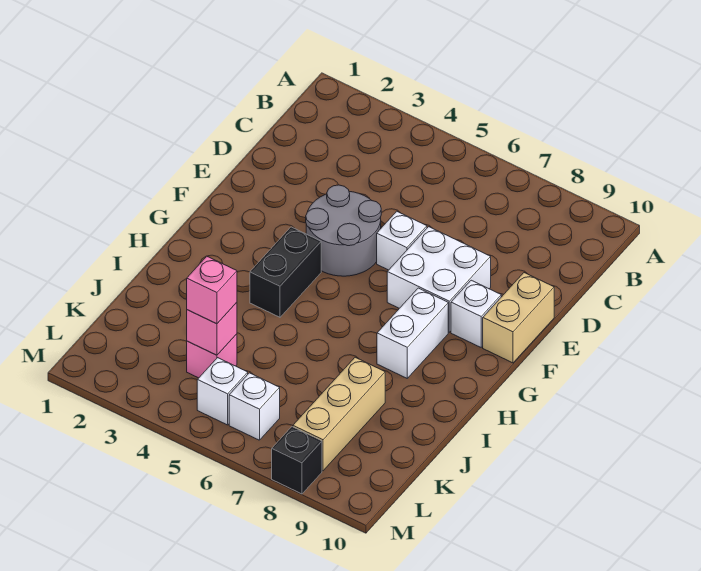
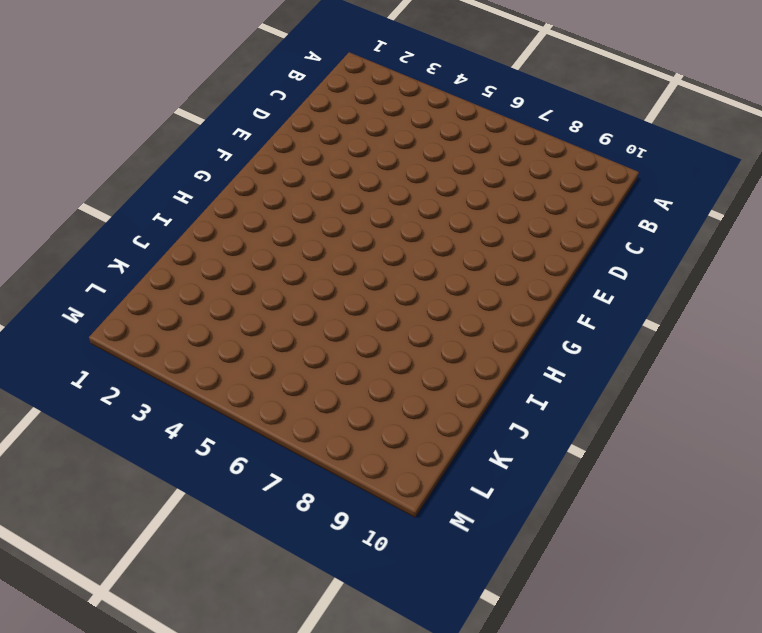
none -> grey 2x2 round brick [306,185,381,276]
none -> white 1x1 brick [377,211,427,270]
none -> white 2x2 brick [387,227,491,332]

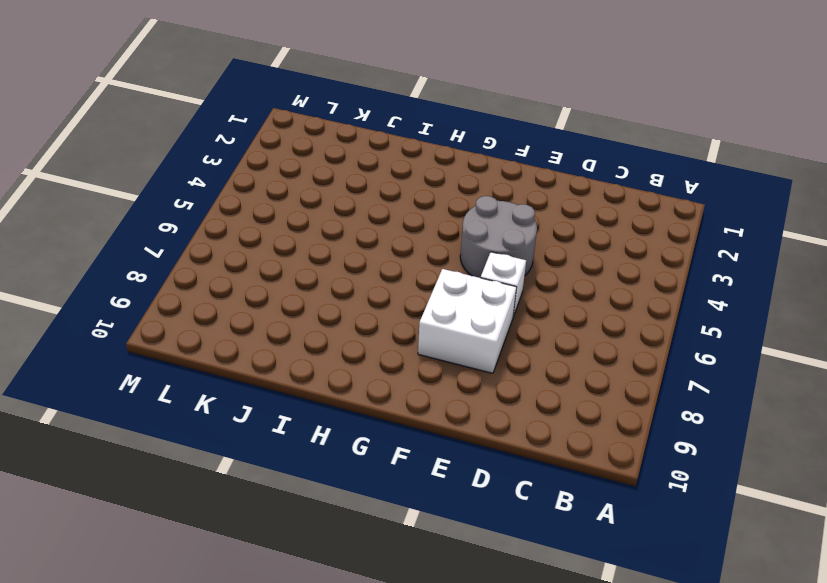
none -> tan 1x2 brick [483,273,554,363]
none -> white 1x1 brick [451,280,501,347]
none -> black 1x2 brick [250,227,321,317]

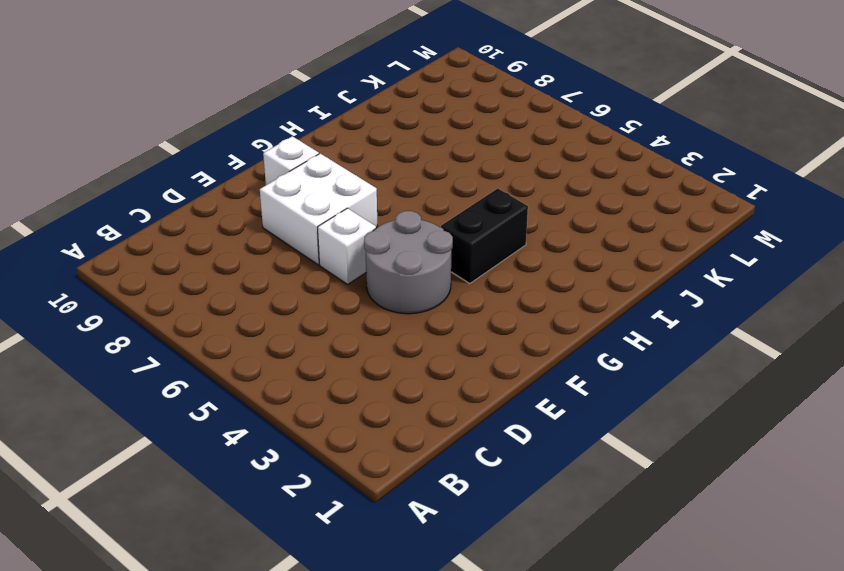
none -> tan 1x2 brick [483,273,554,363]
none -> white 1x2 brick [377,288,448,378]
none -> tan 1x3 brick [293,357,385,471]

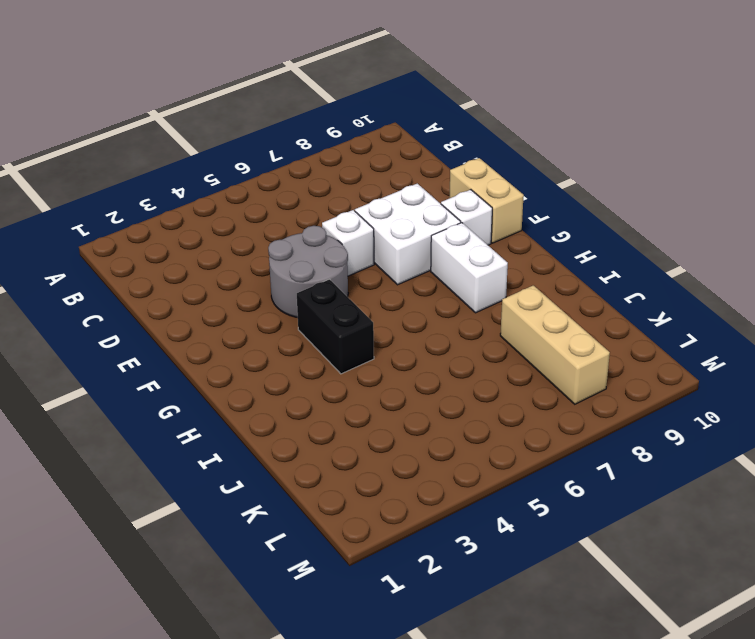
none -> pink 1x1 brick [187,334,237,378]
none -> white 1x1 brick [197,358,248,425]
none -> white 1x1 brick [229,373,280,440]

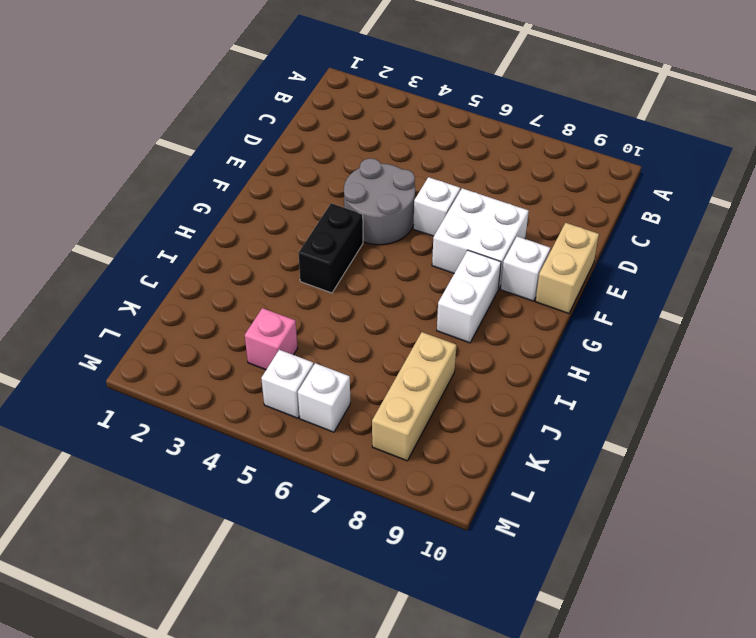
none -> black 1x1 brick [272,427,322,494]
none -> pink 1x1 brick [187,302,237,355]
none -> pink 1x1 brick [187,256,237,324]

